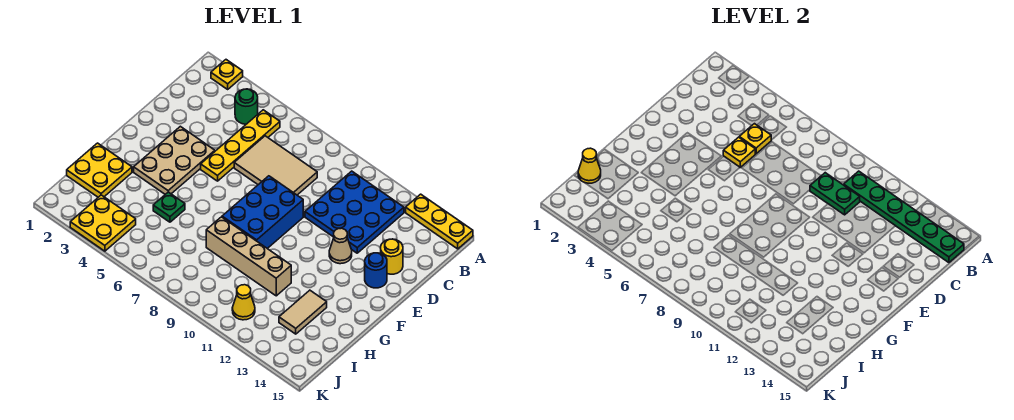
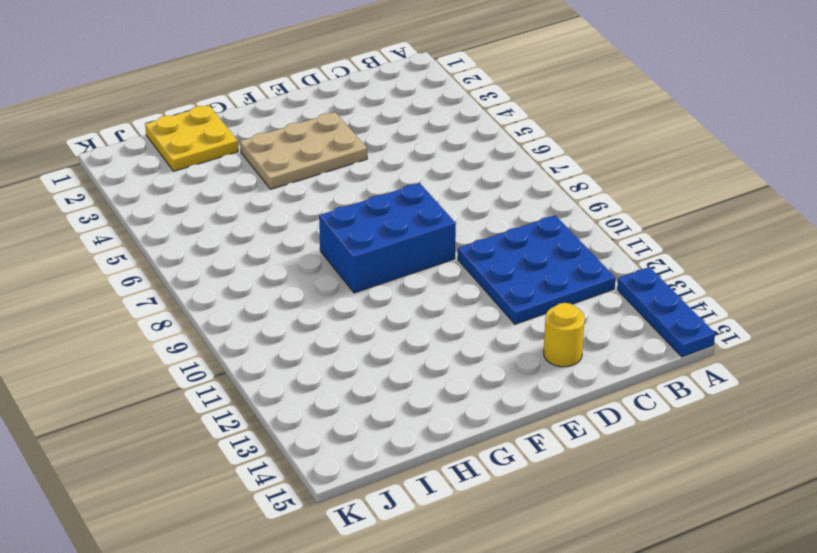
blue 1x3 plate [617,267,715,357] -> yellow 1x3 plate [406,194,473,249]
none -> yellow 1x1 plate [211,60,243,89]
none -> green 1x1 round brick [235,89,258,124]
none -> yellow 1x4 plate [201,110,280,181]

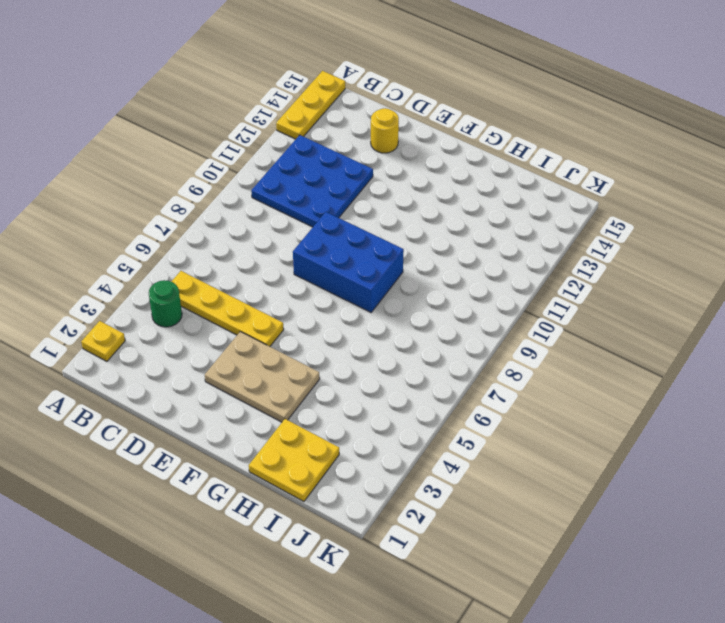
none -> tan 2x3 tile [234,136,317,195]
none -> tan 1x1 cone [329,228,352,264]
none -> blue 1x1 round brick [365,253,387,288]

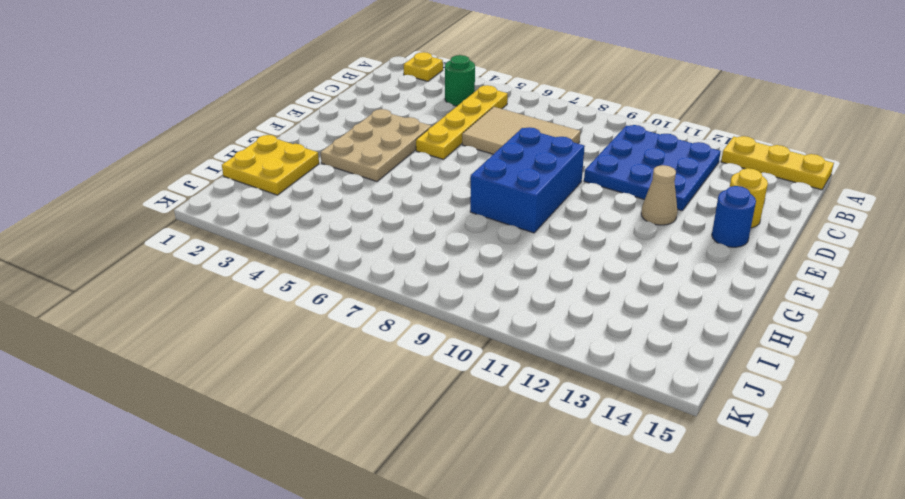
none -> green 1x1 plate [153,192,185,222]
none -> tan 1x4 brick [206,217,291,296]
none -> tan 1x2 tile [279,290,327,334]

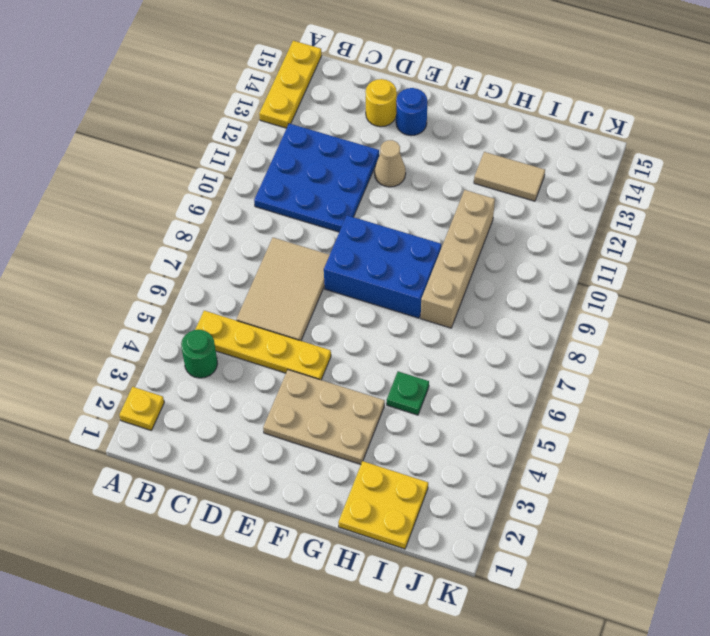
none -> yellow 2x2 plate [70,195,136,251]
none -> yellow 1x1 cone [232,285,255,320]
none -> green 1x6 plate [844,171,964,263]

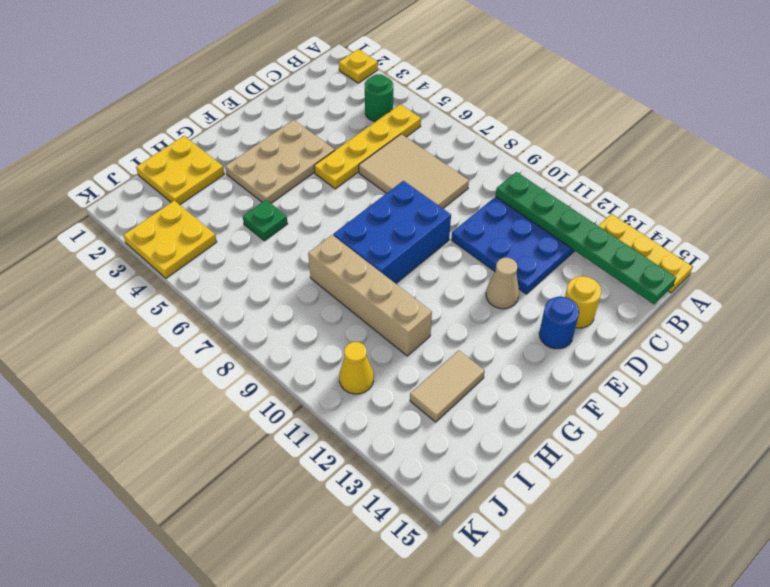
none -> yellow 1x1 plate [739,124,771,154]
none -> green 1x2 plate [810,173,860,215]
none -> yellow 1x1 plate [723,137,755,167]

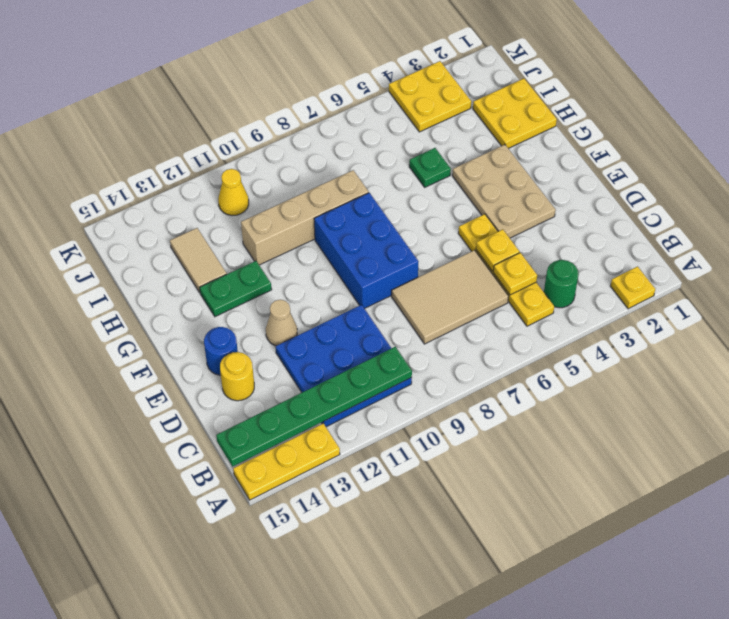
green 1x2 plate [200,261,272,317] -> green 1x2 plate moved to [810,173,860,215]
none -> yellow 1x1 cone [578,148,601,183]

